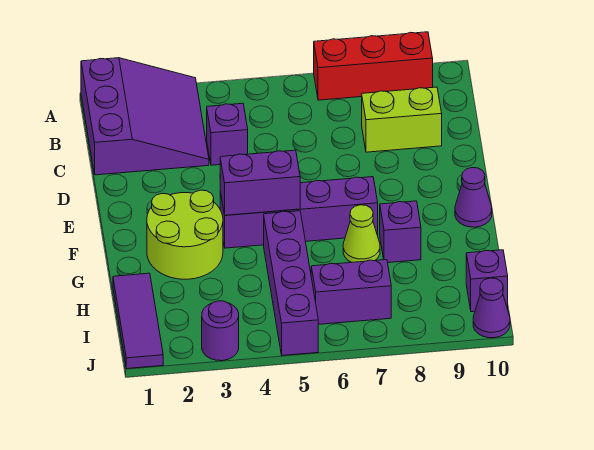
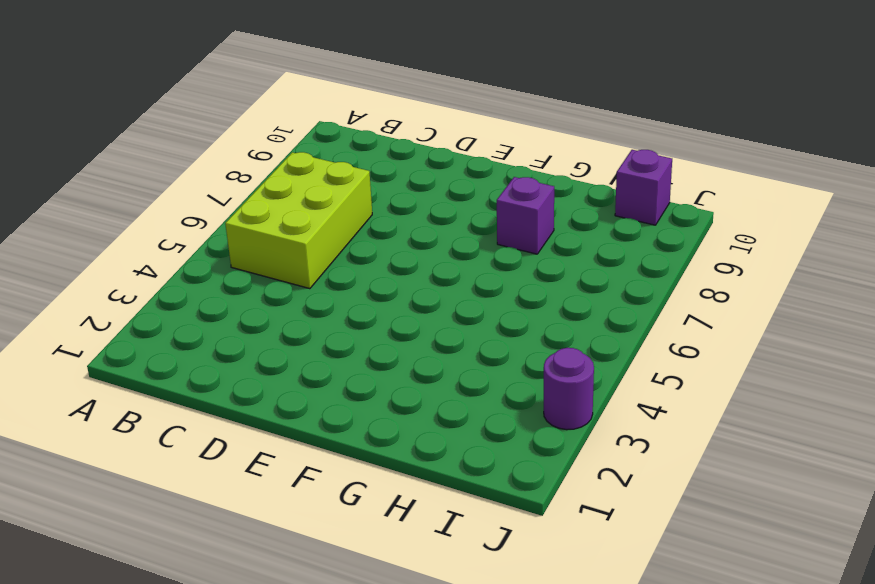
lime 2x3 brick [225,152,372,289] -> none
none -> purple 3x3 slope [81,58,209,175]
none -> red 1x3 brick [314,32,433,100]
none -> purple 1x1 brick [207,103,248,165]

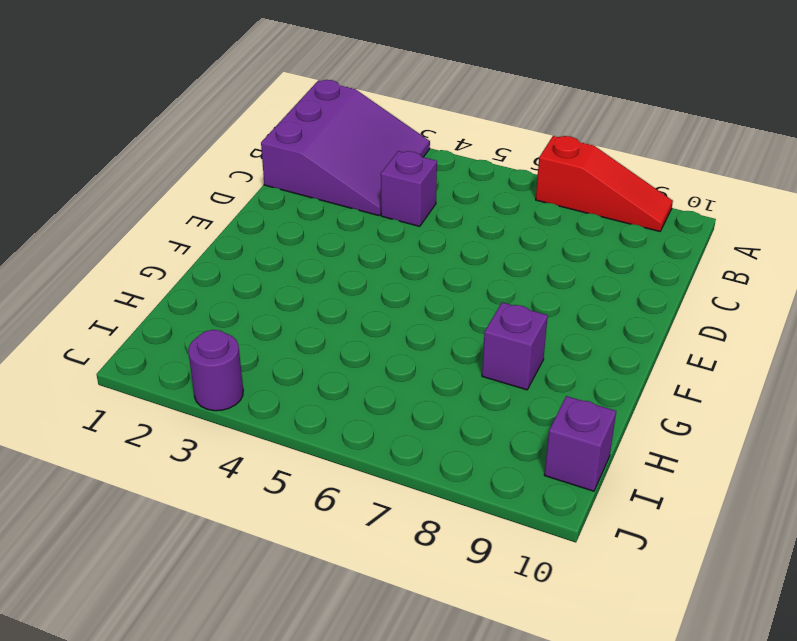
red 1x3 slope [536,136,673,231] -> red 1x3 brick [314,32,433,100]
none -> lime 1x2 brick [362,87,442,152]
none -> lime 2x2 round brick [147,190,223,279]
none -> purple 1x4 brick [220,177,378,248]

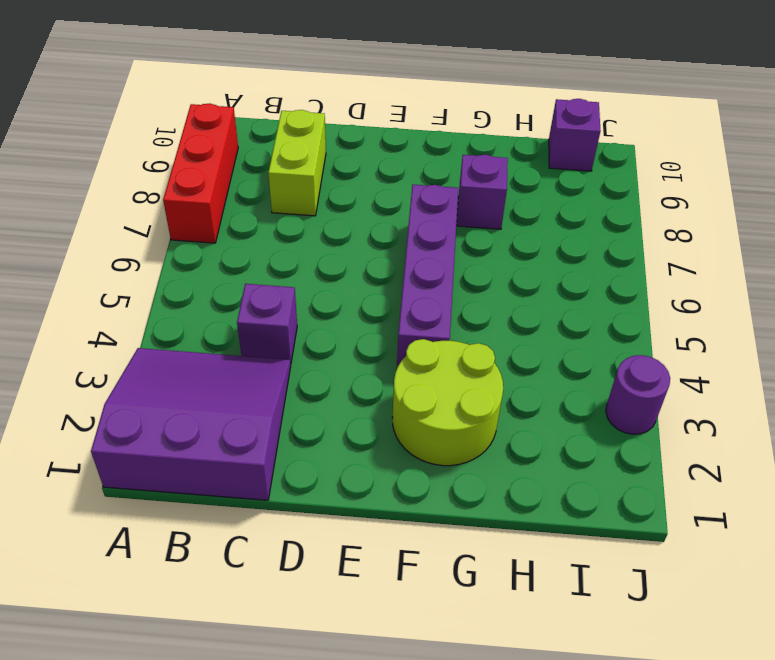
none -> purple 1x1 cone [455,168,492,227]
none -> purple 1x4 brick [264,211,318,356]
none -> lime 1x1 cone [343,205,380,262]

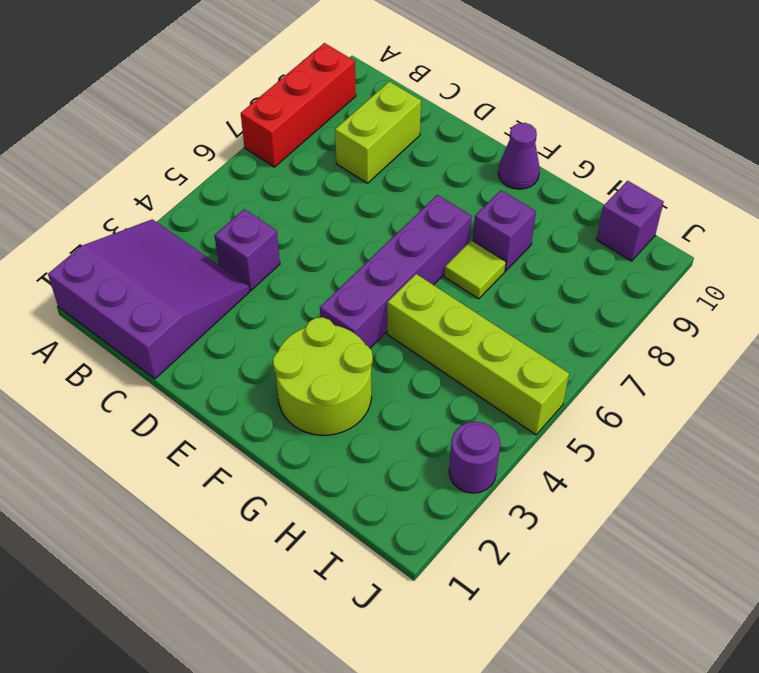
lime 1x4 brick [387,274,569,435] -> purple 1x4 brick [264,211,318,356]
lime 1x1 tile [445,240,506,299] -> lime 1x1 cone [343,205,380,262]
none -> purple 1x3 tile [113,273,163,369]
none -> purple 1x2 brick [311,260,391,324]
none -> purple 1x1 cone [473,278,510,338]

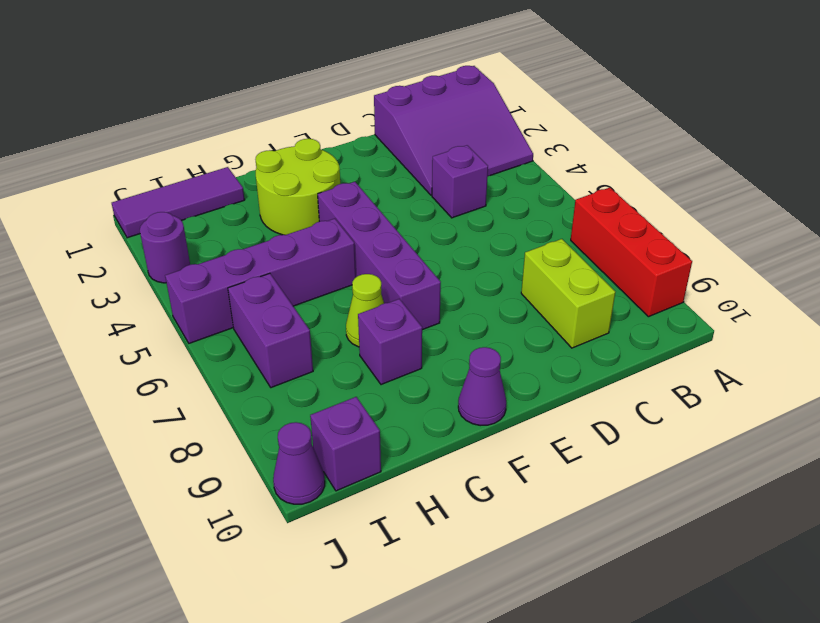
none -> purple 1x2 brick [220,150,300,215]

